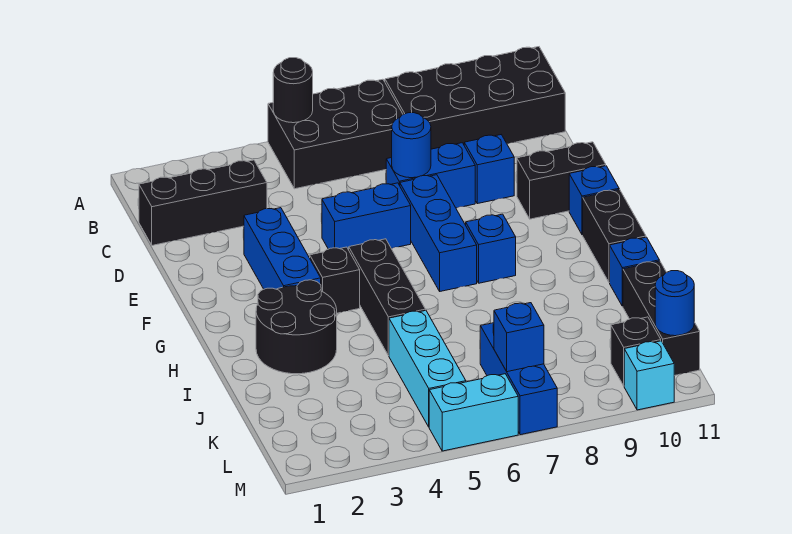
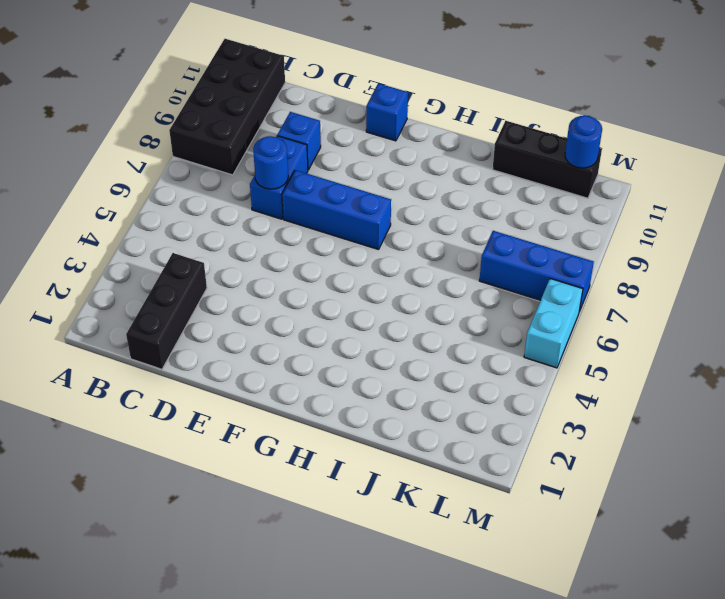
none -> black 2x3 brick [268,79,403,189]
none -> blue 1x3 brick [244,208,321,289]
none -> blue 1x2 brick [322,183,411,250]

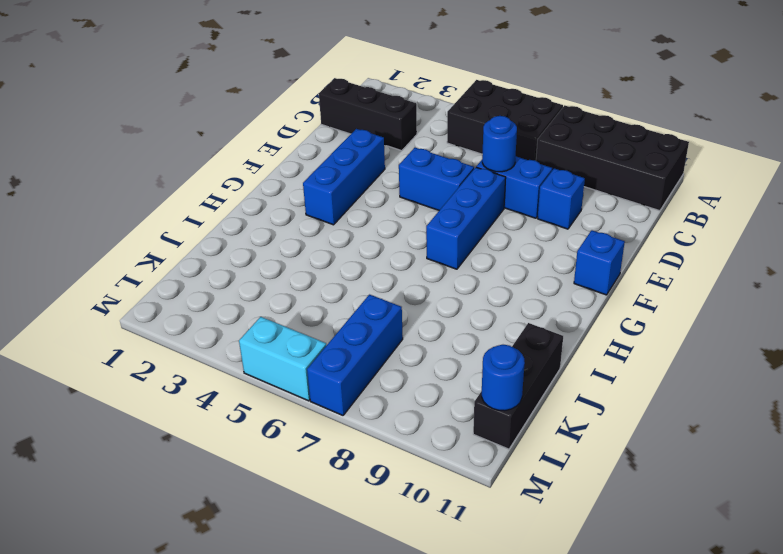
none -> black 1x2 brick [517,142,606,219]
none -> black 1x1 brick [310,247,360,313]
none -> black 1x3 brick [349,239,426,356]

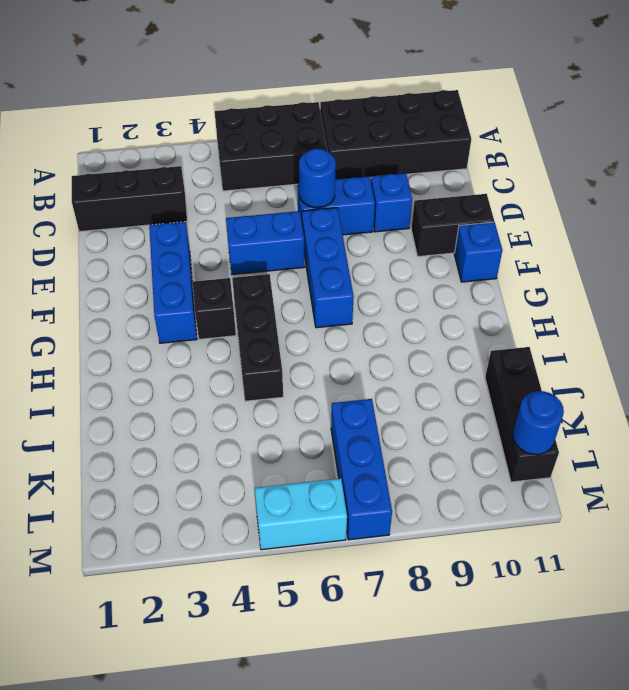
none -> blue 1x1 brick [466,214,516,283]
none -> black 1x2 brick [583,190,646,283]
none -> black 2x2 round brick [256,280,337,374]

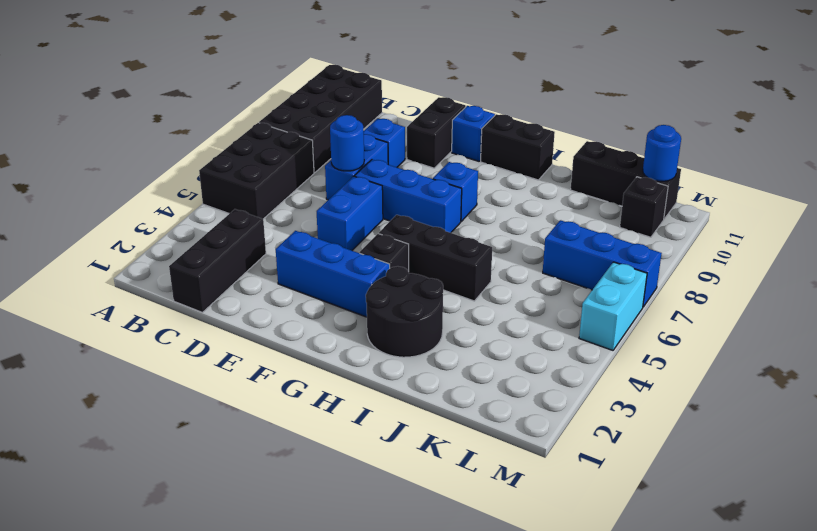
none -> blue 1x1 brick [610,237,660,306]
none -> cyan 1x3 brick [389,311,466,427]
none -> cyan 1x1 brick [624,341,674,410]

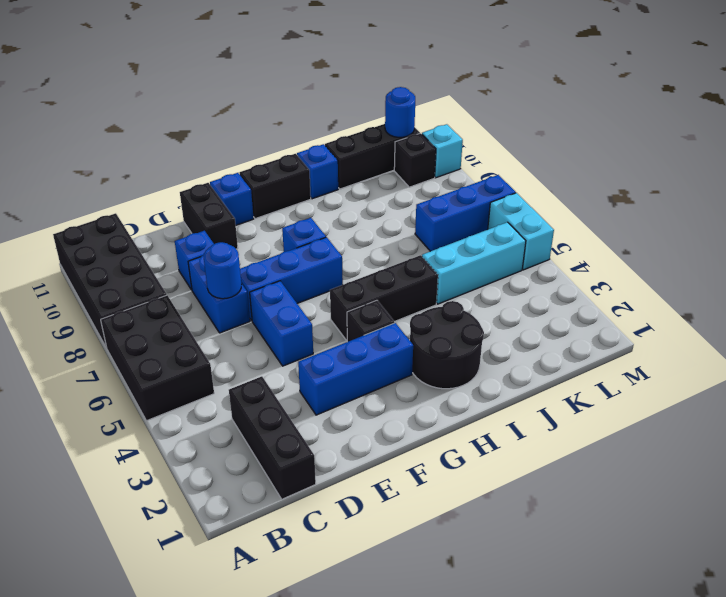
none -> black 1x1 round brick [273,58,313,123]
none -> blue 1x1 brick [494,303,544,372]

